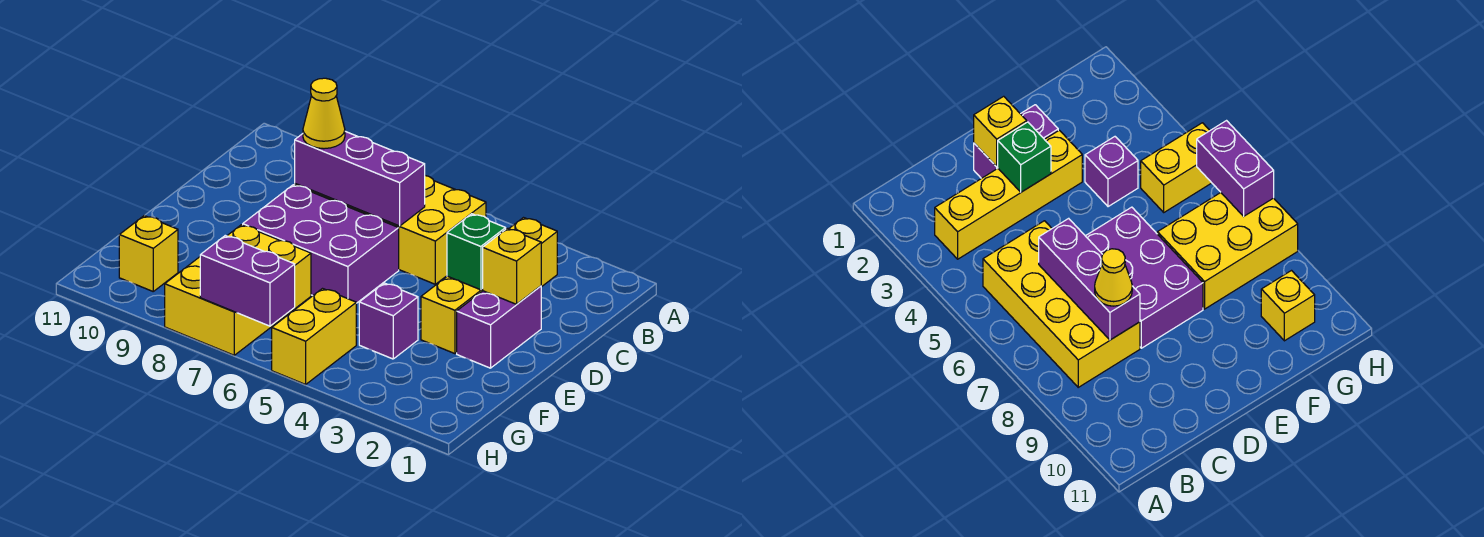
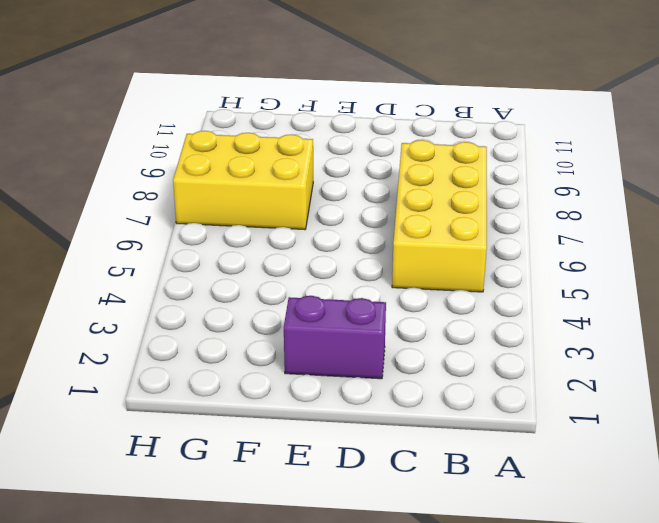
none -> yellow 1x4 brick [421,218,557,354]
none -> purple 2x3 brick [243,185,399,303]
none -> purple 1x1 brick [359,283,418,359]

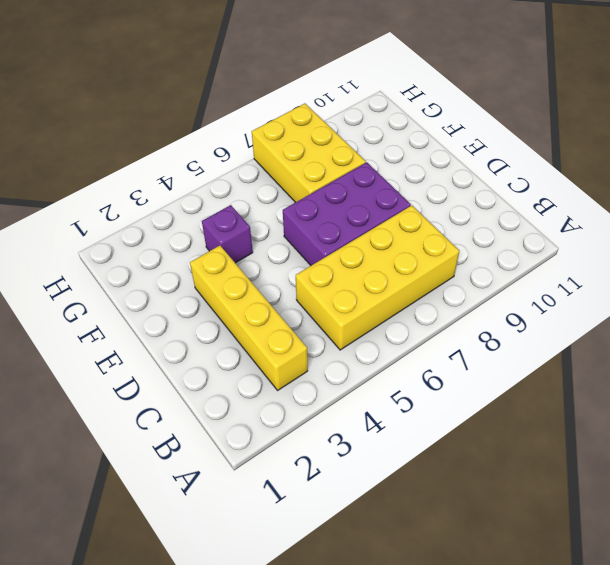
none -> purple 1x2 brick [457,286,541,368]
none -> yellow 1x2 brick [272,289,356,384]
none -> yellow 1x1 brick [119,215,178,291]

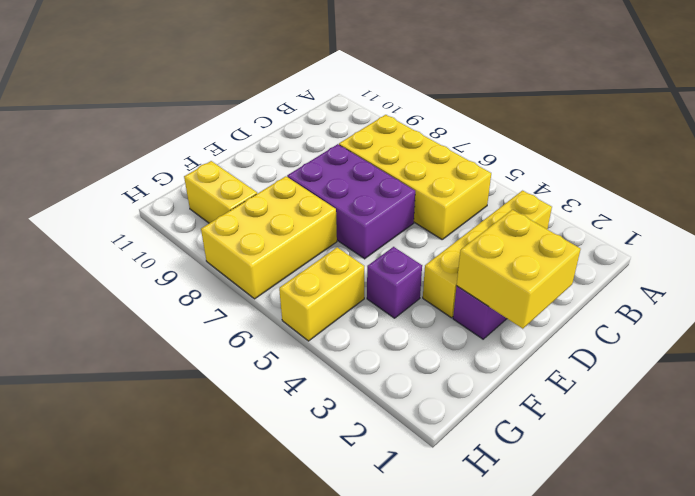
yellow 2x2 brick [457,210,581,329] -> yellow 1x1 brick [483,228,541,304]
yellow 1x2 brick [184,161,257,223] -> yellow 1x1 brick [119,215,178,291]
none -> purple 1x3 brick [295,131,425,226]
none -> green 1x1 brick [447,214,506,290]
none -> purple 1x2 brick [200,236,295,326]

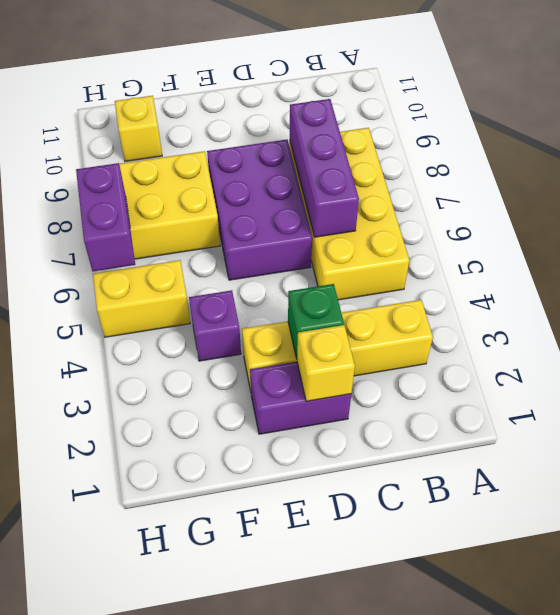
none -> yellow 1x1 cone [303,78,345,149]

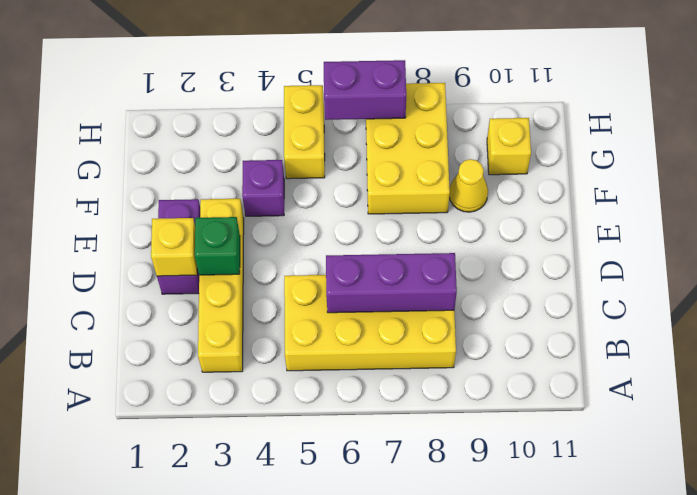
yellow 1x1 cone [449,159,488,212] -> yellow 1x1 cone moved to [303,78,345,149]
none -> purple 2x3 brick [243,185,399,303]

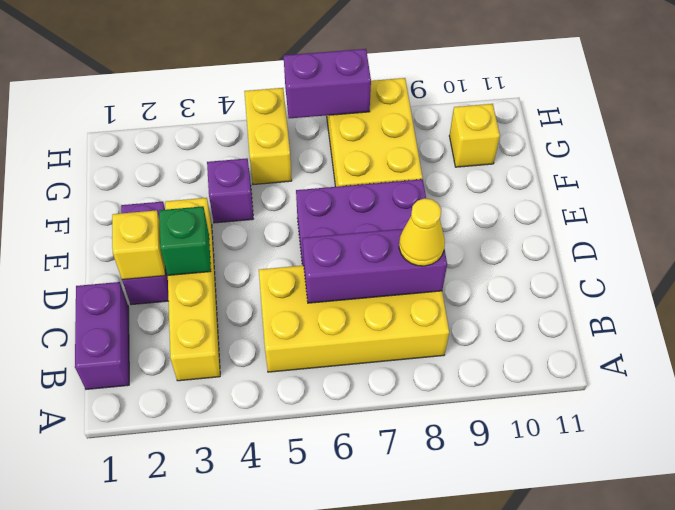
purple 1x2 brick [75,282,129,389] -> none

